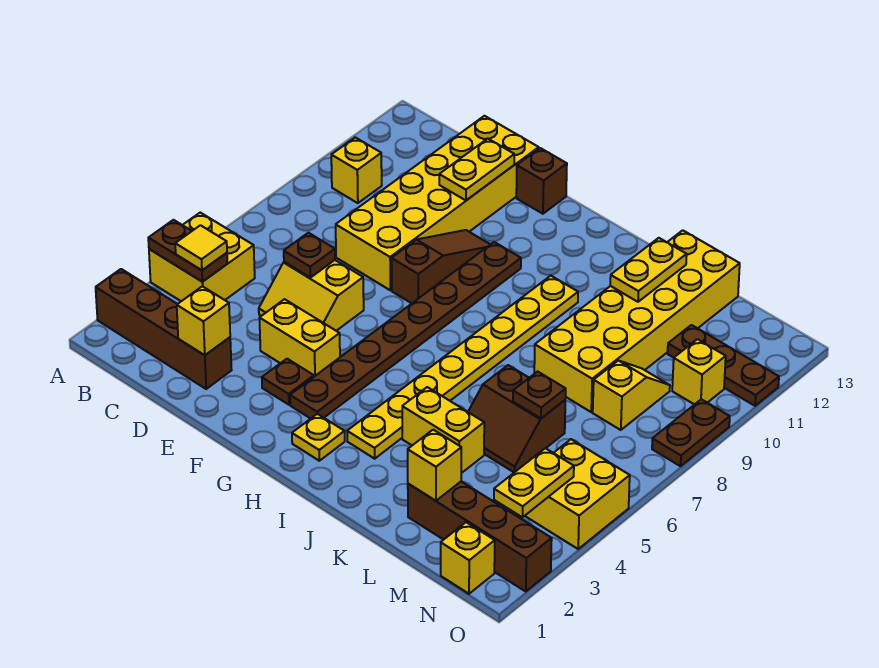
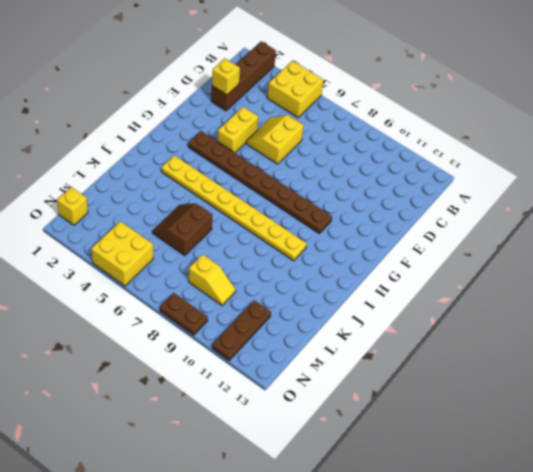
none -> yellow 1x1 brick [331,137,382,203]
none -> yellow 2x6 brick [336,116,539,290]
none -> brown 1x1 plate [262,359,314,405]
none -> brown 1x3 slope [391,230,490,303]

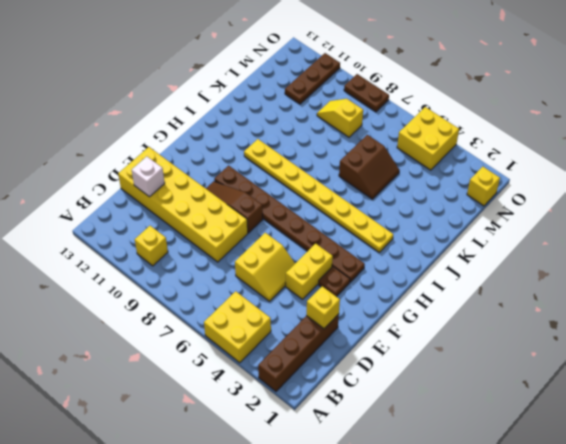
white 1x1 brick [132,157,165,197] -> none
none -> brown 1x1 brick [516,148,567,214]
none -> yellow 1x1 plate [292,414,345,461]
none -> yellow 1x2 brick [402,387,484,473]
none -> yellow 2x6 brick [534,230,740,412]

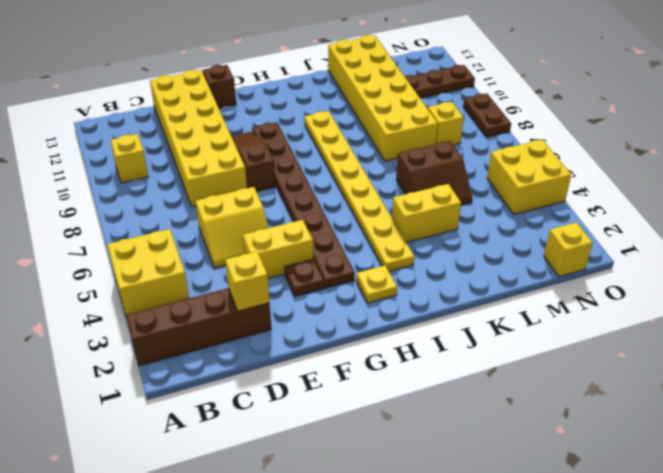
none -> brown 1x4 brick [408,482,552,591]
none -> yellow 1x1 brick [672,339,726,405]
none -> brown 1x2 plate [148,220,228,282]
none -> brown 1x1 plate [284,233,335,278]

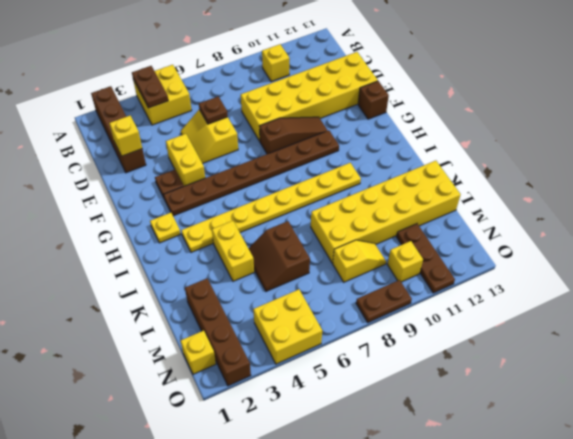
none -> yellow 1x2 plate [439,139,514,200]
none -> yellow 1x2 plate [610,238,687,302]
none -> yellow 1x1 brick [408,430,461,501]
none -> brown 1x1 plate [513,372,566,418]

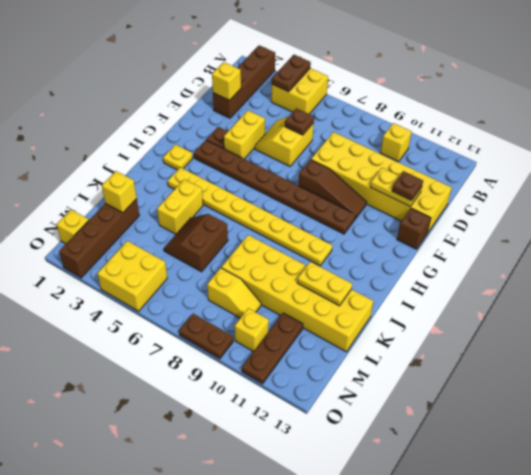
brown 1x1 plate [392,171,423,201] -> brown 1x1 plate moved to [513,372,566,418]
none -> yellow 1x2 plate [494,448,574,517]
none -> yellow 1x1 tile [175,225,227,270]

